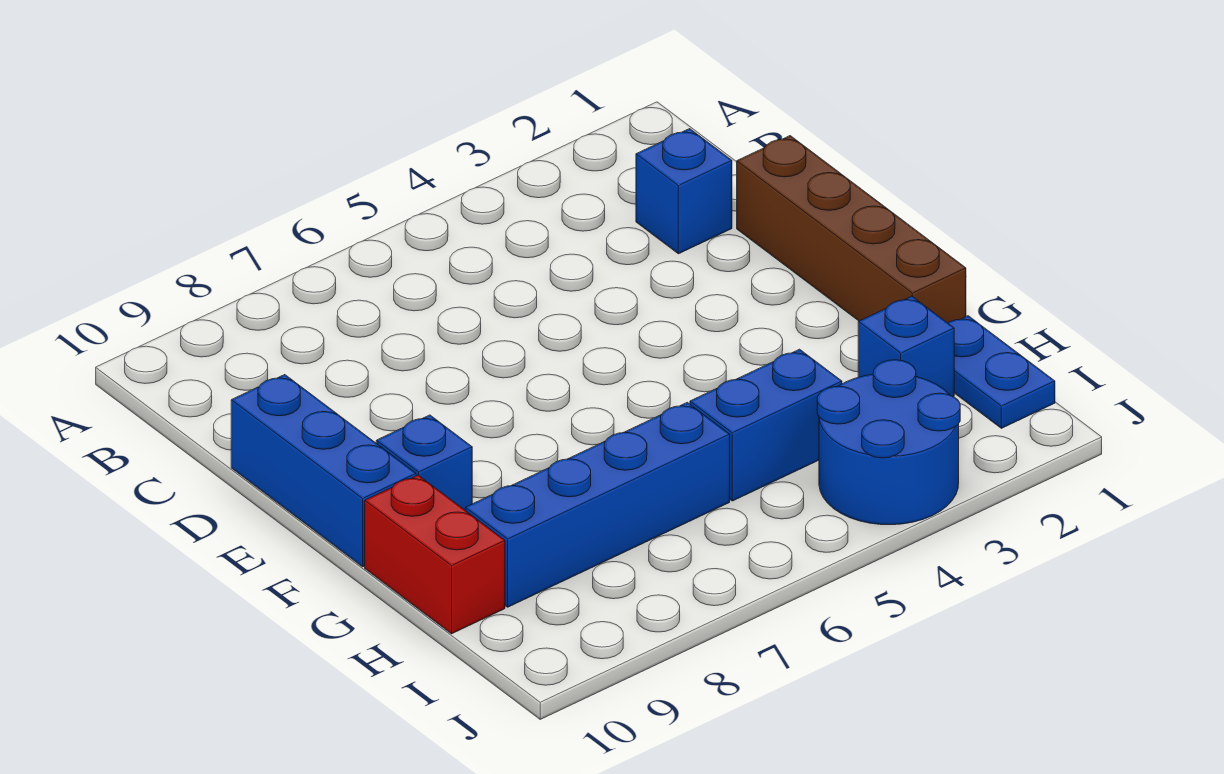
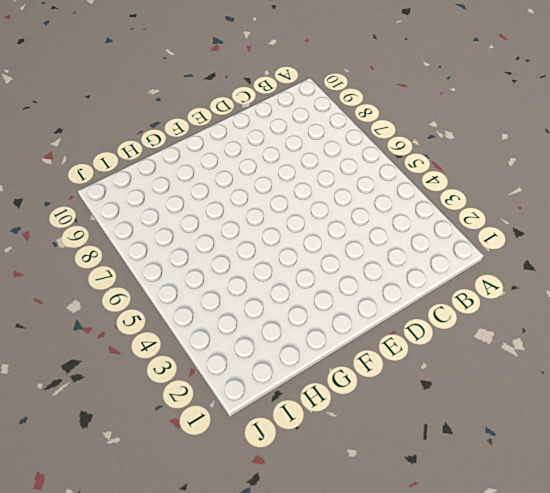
none -> blue 1x1 brick [636,129,732,254]
none -> brown 1x4 brick [737,136,966,323]

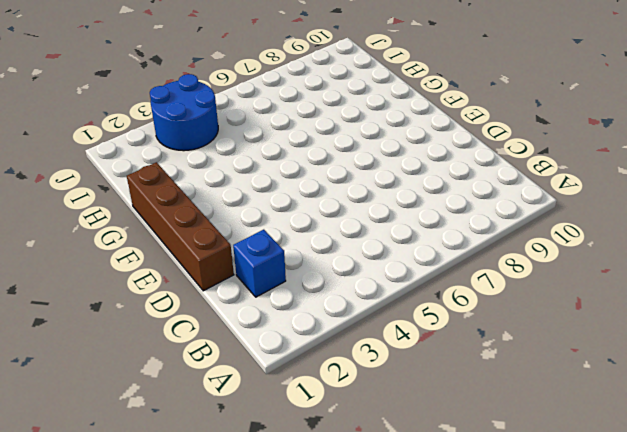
none -> blue 1x3 brick [231,375,416,567]
none -> blue 1x1 brick [376,415,472,510]

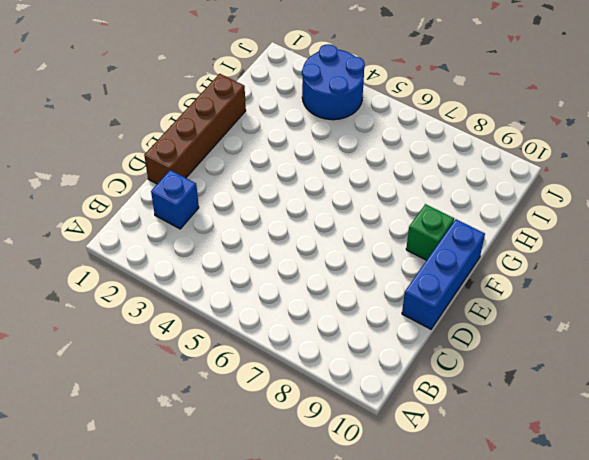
green 1x1 brick [406,204,454,260] -> blue 1x1 brick [376,415,472,510]
none -> red 1x2 brick [365,475,505,634]
none -> blue 1x2 plate [948,316,1055,428]

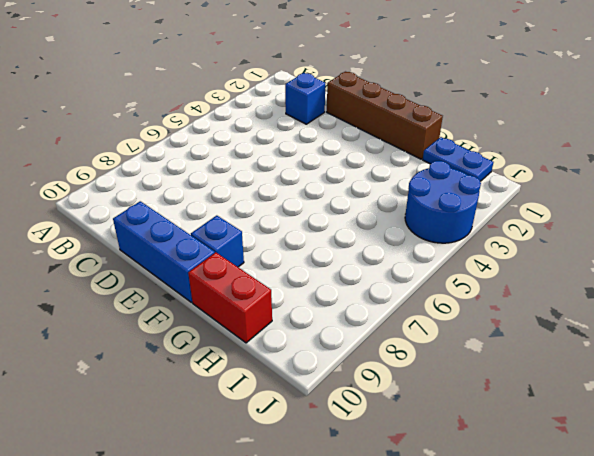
none -> blue 1x1 brick [858,296,954,397]
none -> blue 1x2 brick [690,349,842,501]

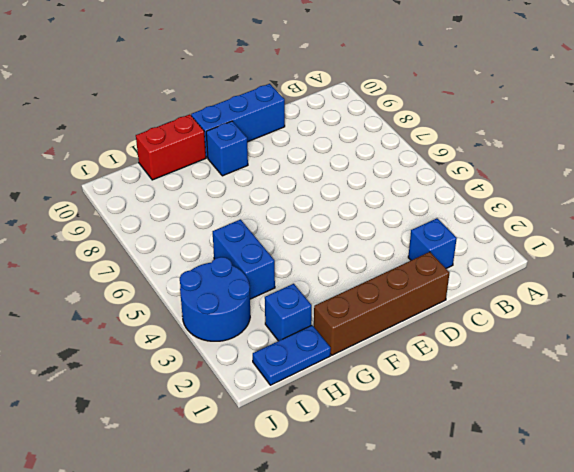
none -> blue 1x4 brick [465,402,730,607]

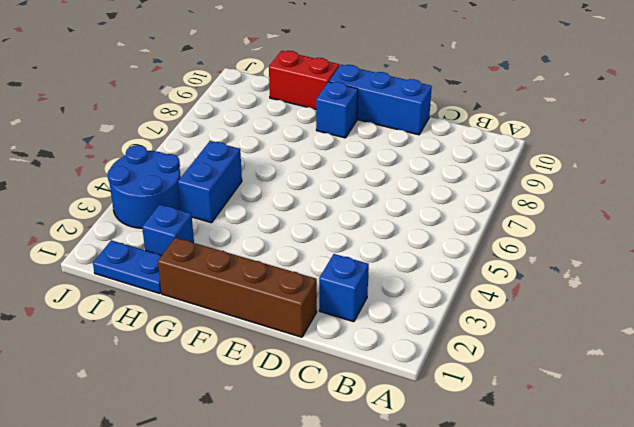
none -> blue 1x4 brick [465,402,730,607]

